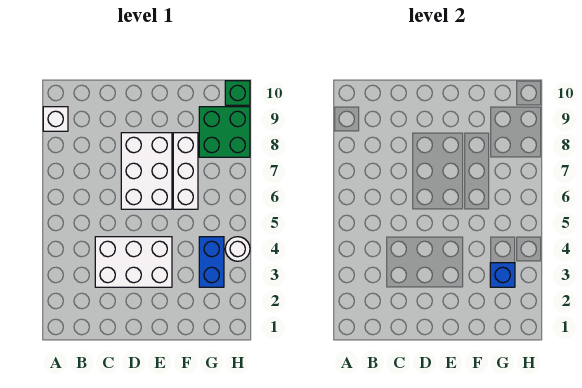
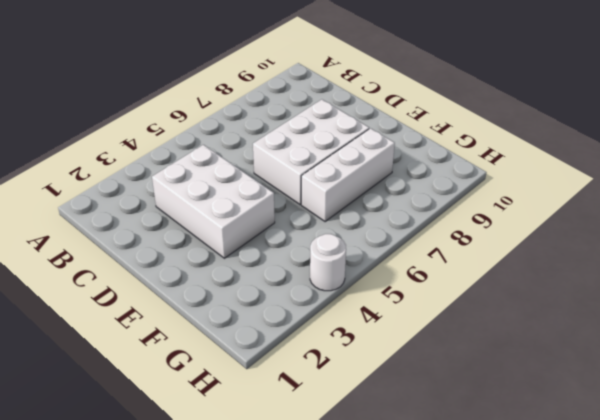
none -> white 1x1 brick [43,107,68,131]
none -> blue 1x2 brick [199,237,224,287]

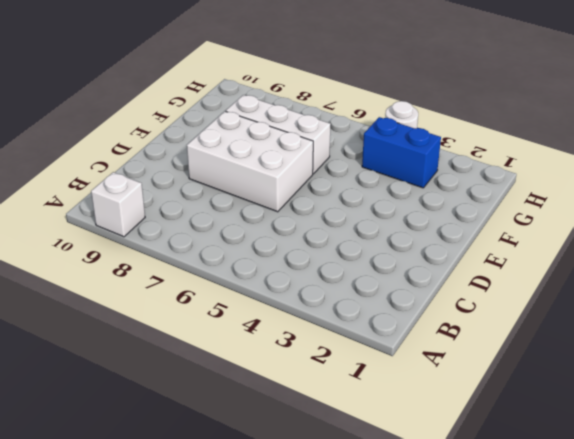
none -> white 2x3 brick [95,237,172,287]
none -> green 2x2 brick [199,107,250,157]

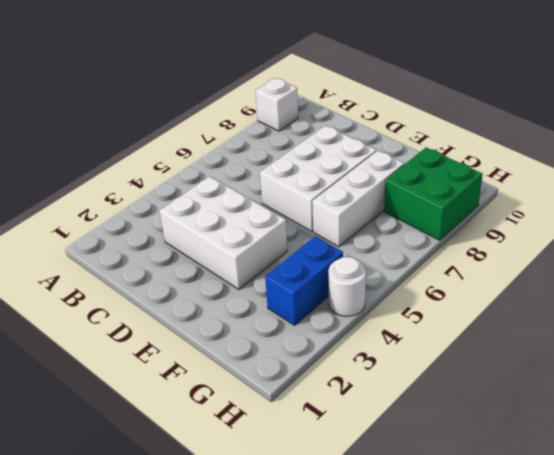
none -> green 1x1 brick [225,81,250,105]
none -> blue 1x1 brick [490,263,515,287]

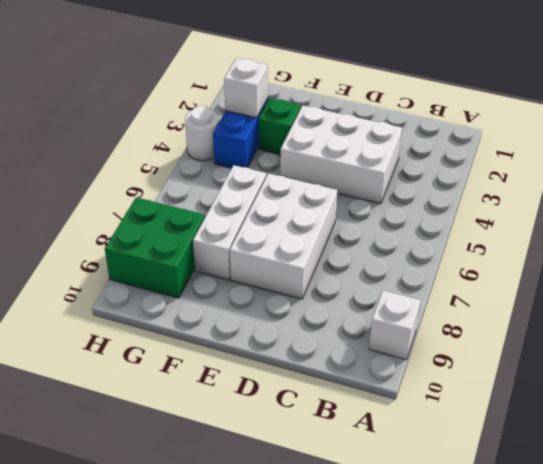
green 1x1 brick [259,98,301,155] -> green 1x1 brick moved to [225,81,250,105]
white 1x1 brick [224,58,268,118] -> blue 1x1 brick [490,263,515,287]

